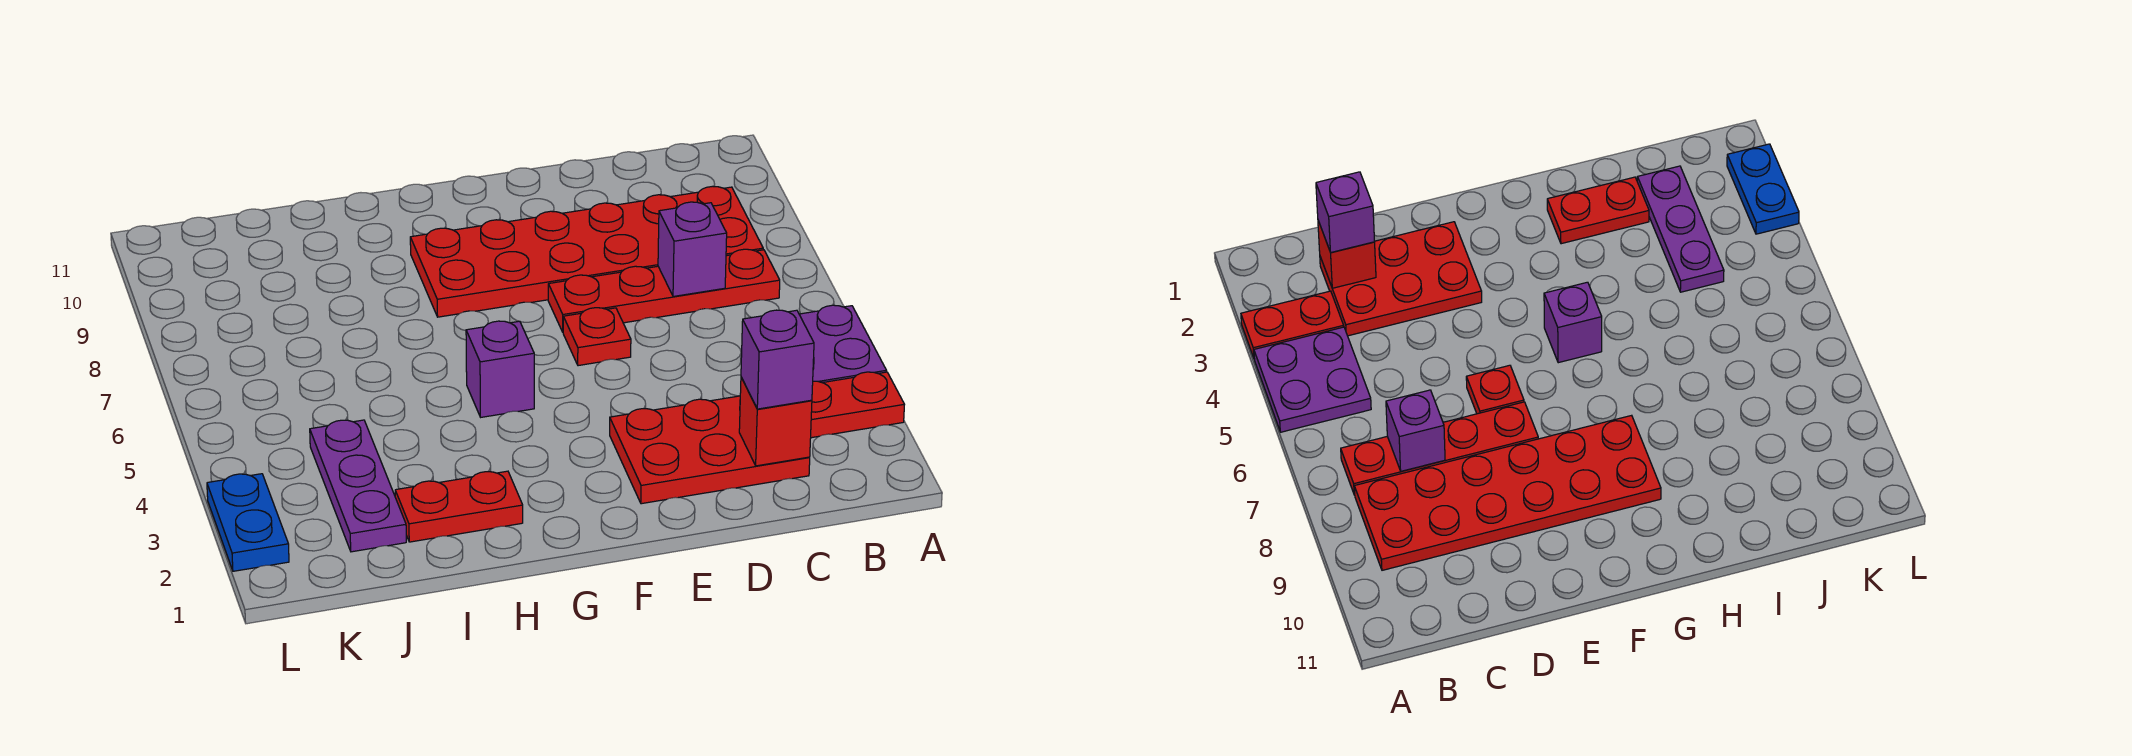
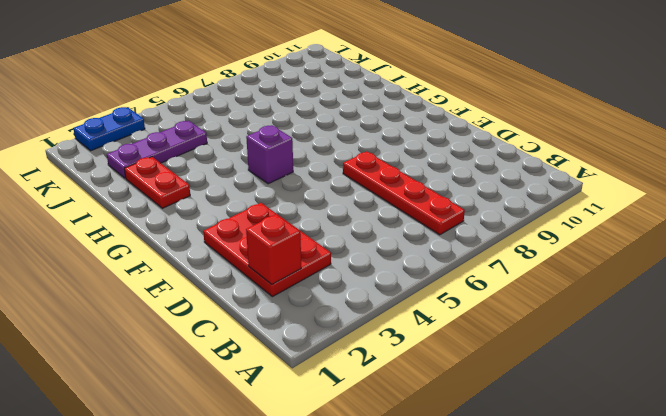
none -> red 1x2 plate [811,372,905,438]
none -> purple 2x2 plate [799,305,886,383]
none -> red 2x6 plate [410,186,763,317]

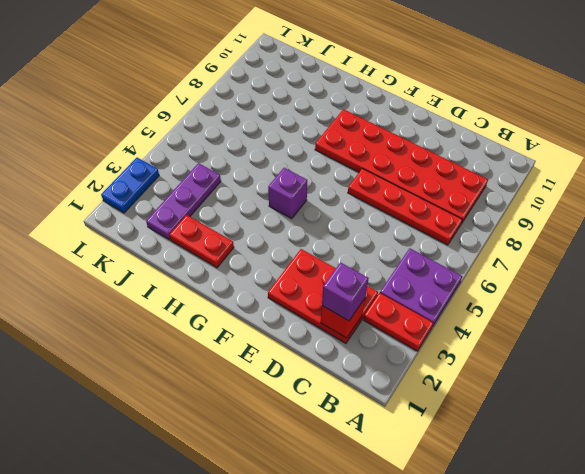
none -> red 1x1 plate [563,308,631,366]
none -> purple 1x1 brick [658,202,727,296]

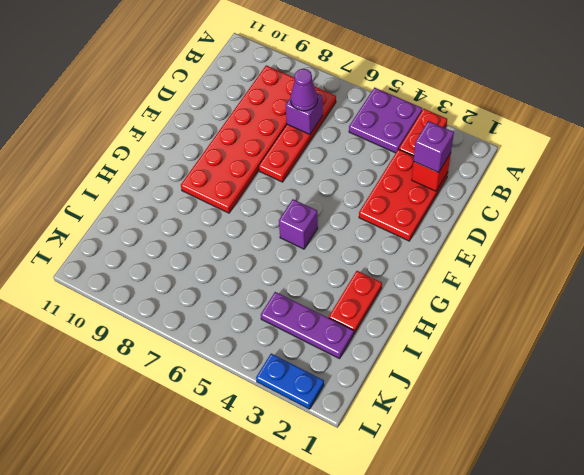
purple 1x1 cone [291,69,318,111] -> none
none -> red 1x1 plate [563,308,631,366]

